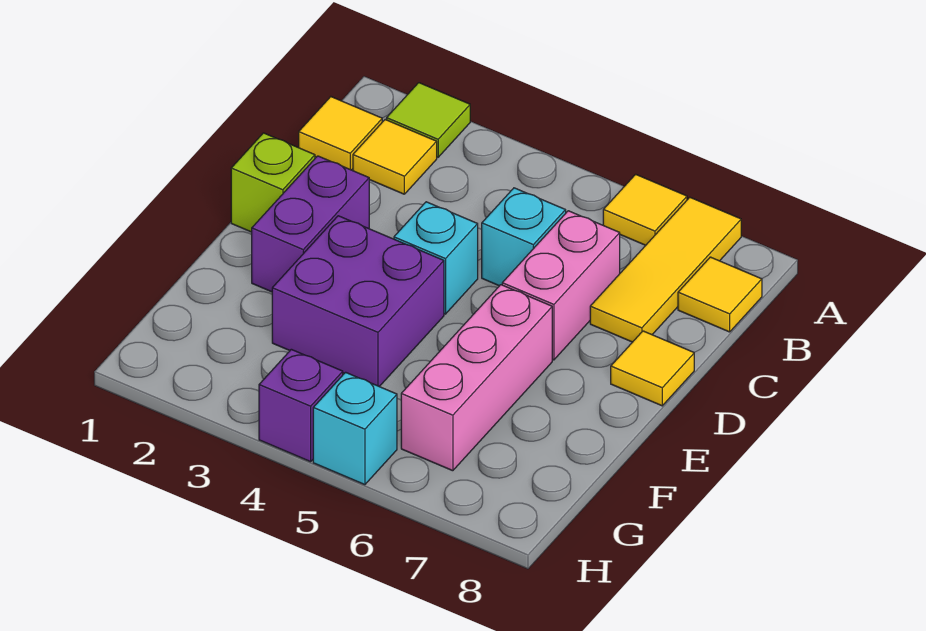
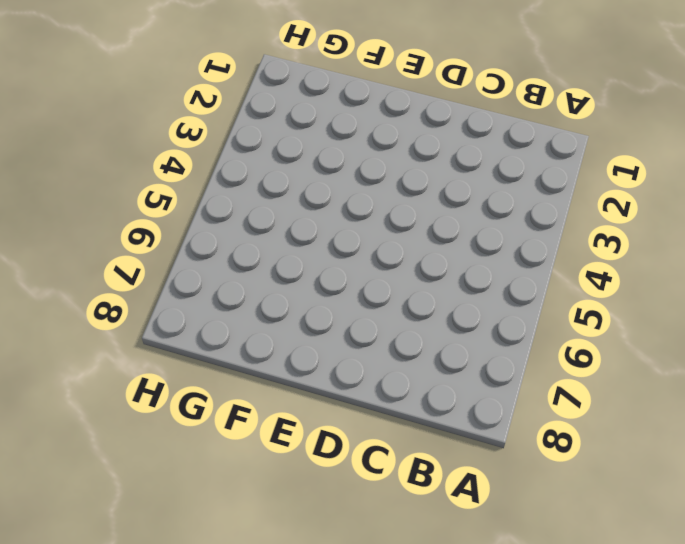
none -> lime 1x1 tile [387,83,470,157]
none -> yellow 1x1 tile [603,174,687,245]
none -> yellow 1x3 tile [590,197,741,342]

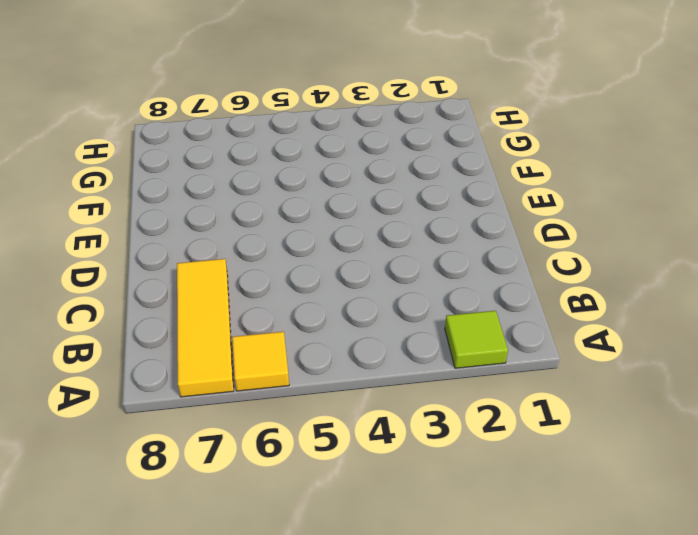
none -> yellow 1x1 tile [299,97,382,170]
none -> yellow 1x1 tile [353,120,437,194]
none -> yellow 1x1 tile [678,257,762,332]

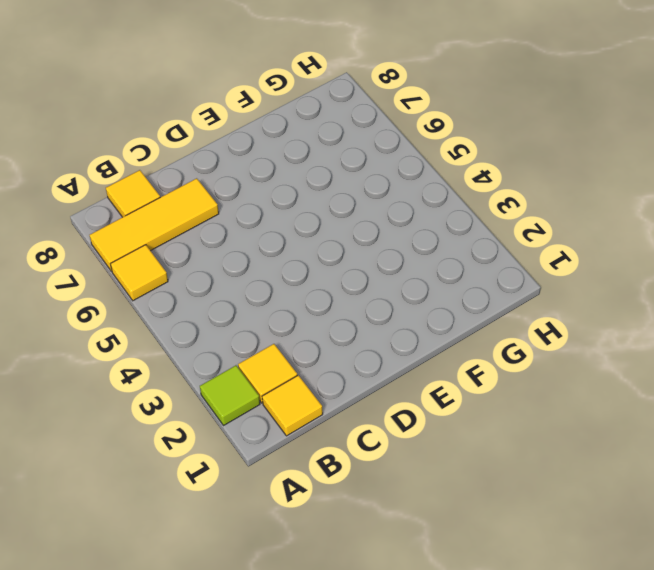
none -> cyan 1x1 brick [482,188,566,286]
none -> pink 1x2 brick [502,211,620,360]
none -> lime 1x1 brick [231,133,315,232]

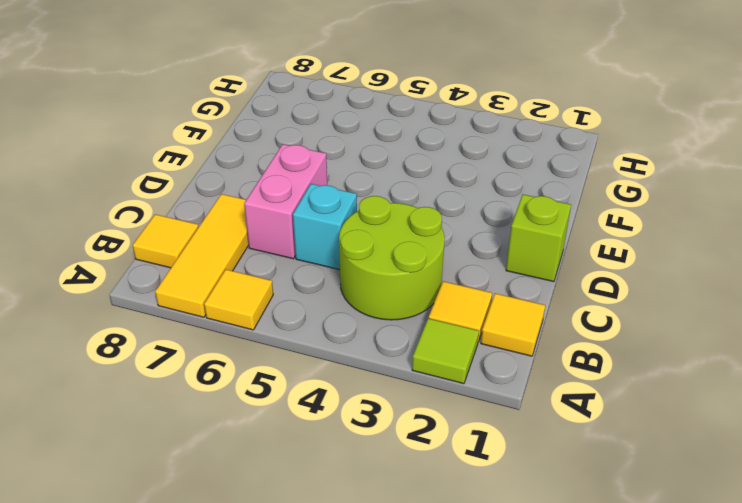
lime 2x2 round brick [339,196,445,320] -> none
none -> purple 1x2 brick [252,156,369,292]
none -> cyan 1x1 brick [394,202,478,314]
none -> yellow 1x1 tile [611,331,694,406]

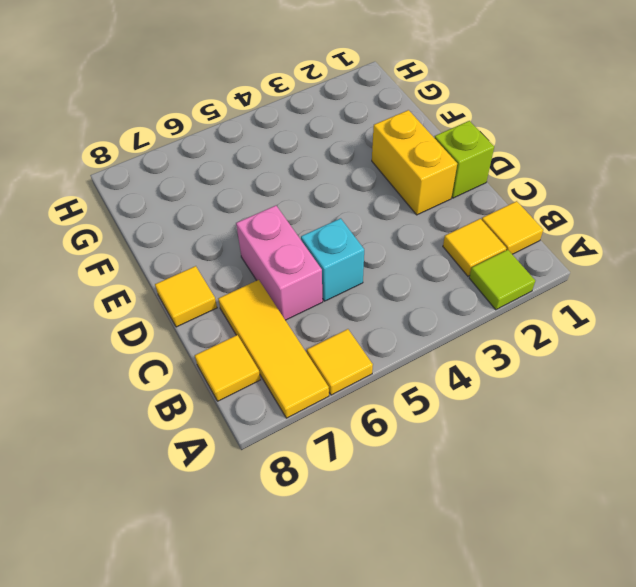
yellow 1x2 brick [372,110,457,215] -> purple 1x2 brick [252,156,369,292]
none -> cyan 1x1 brick [394,202,478,314]
none -> purple 2x2 brick [272,216,444,387]
none -> pink 1x3 brick [401,285,552,471]

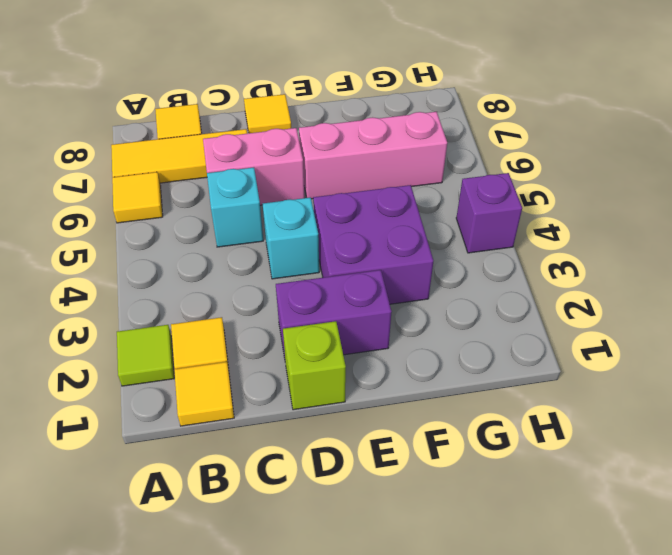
none -> cyan 1x1 brick [313,372,397,485]

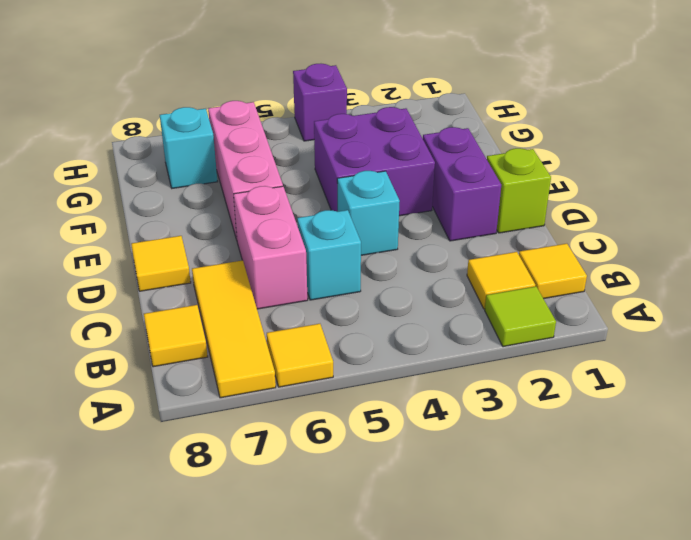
cyan 1x1 brick [160,107,218,188] -> cyan 1x1 brick moved to [313,372,397,485]

